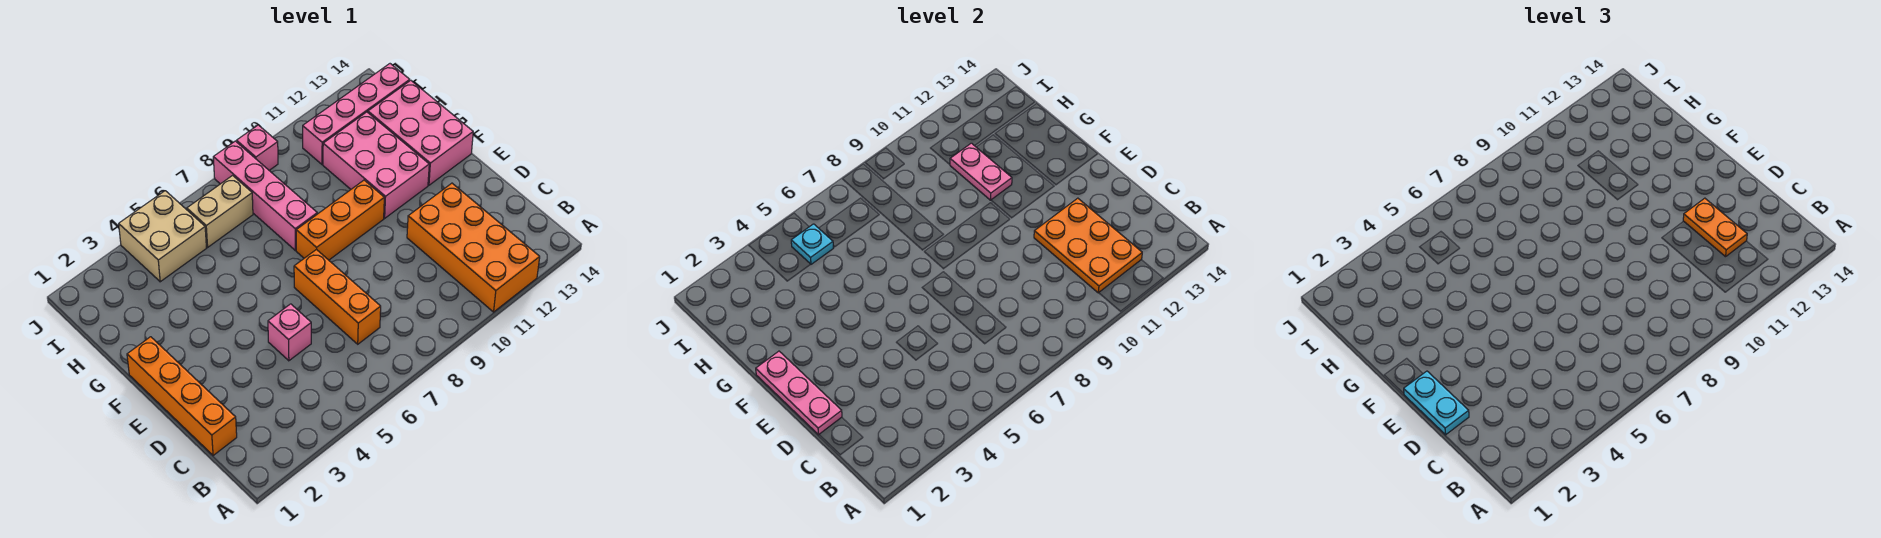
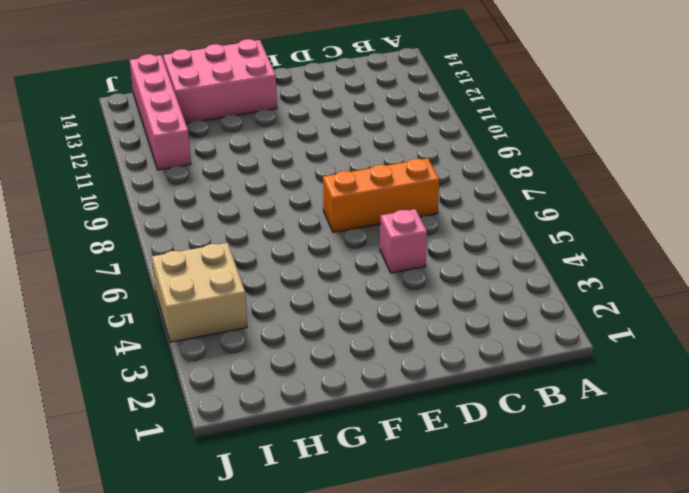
none -> orange 2x4 brick [407,183,540,312]
none -> orange 1x4 brick [127,337,237,456]
none -> orange 1x3 brick [296,180,384,260]

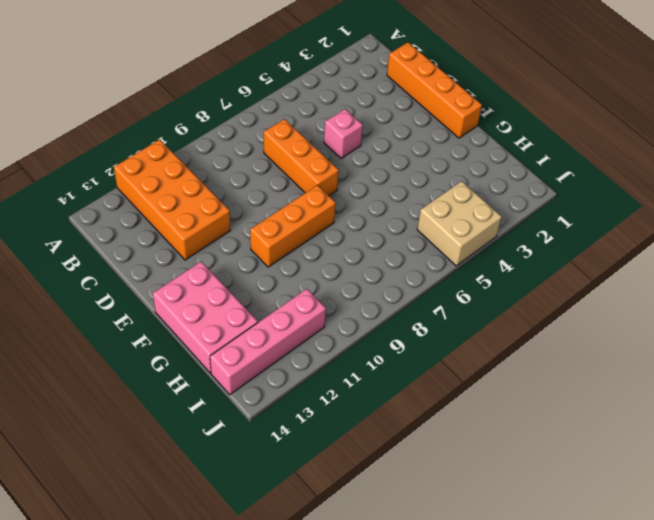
none -> pink 2x3 brick [323,112,429,218]
none -> pink 1x4 brick [213,141,317,251]
none -> tan 1x2 brick [187,175,253,247]

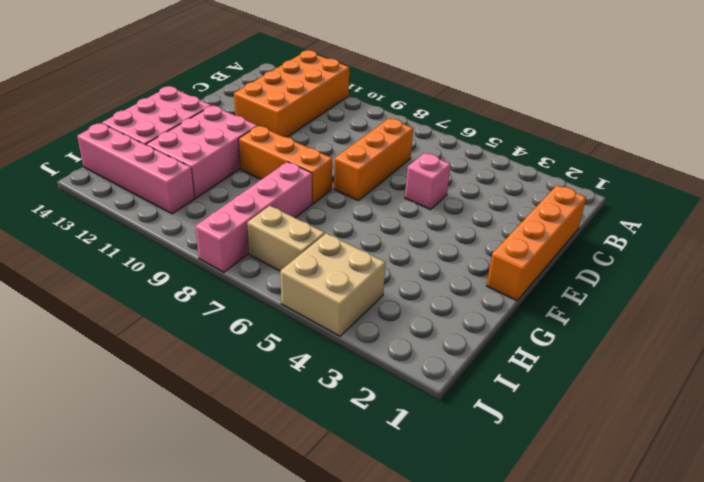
none -> pink 1x1 brick [237,125,278,170]
none -> orange 2x3 plate [1034,198,1142,293]
none -> pink 1x3 plate [756,351,842,435]

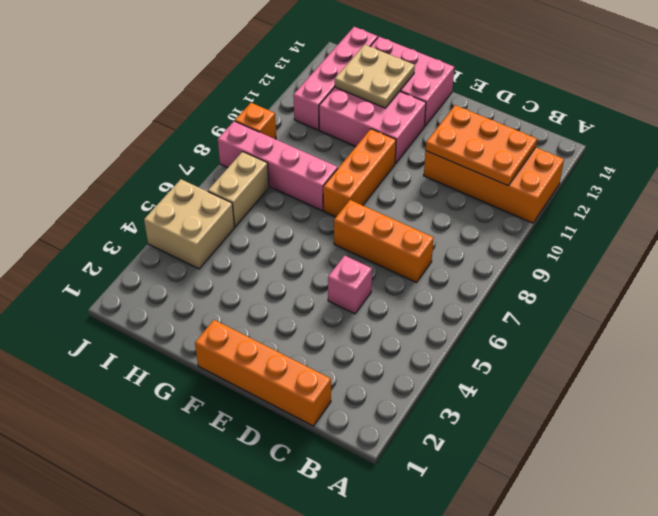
tan 2x2 plate [335,45,415,108] -> none
orange 1x1 brick [235,103,276,139] -> pink 1x1 brick [237,125,278,170]
none -> pink 1x3 plate [756,351,842,435]
none -> pink 1x2 plate [950,143,1012,200]
none -> cyan 1x1 plate [791,224,833,264]

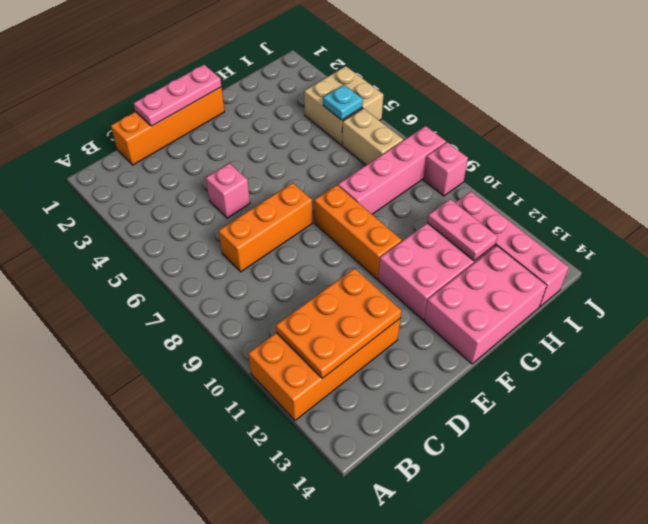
pink 1x2 plate [427,199,498,261] -> pink 1x2 plate turned to [950,143,1012,200]
none -> orange 1x2 plate [1683,198,1747,257]
none -> cyan 1x2 plate [1404,371,1469,435]

